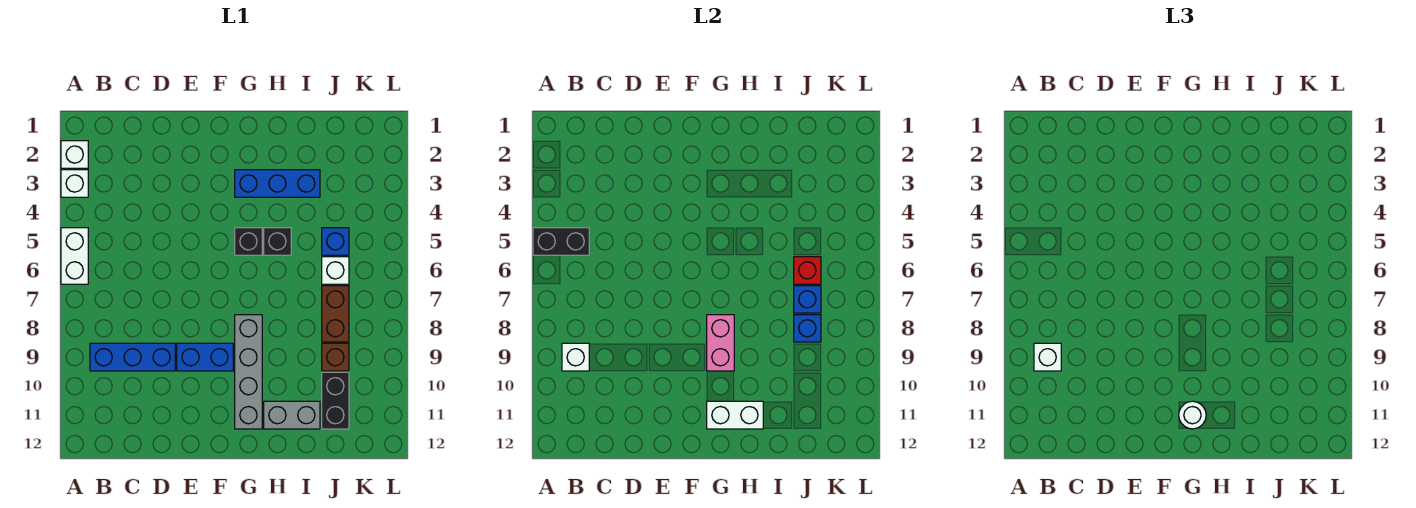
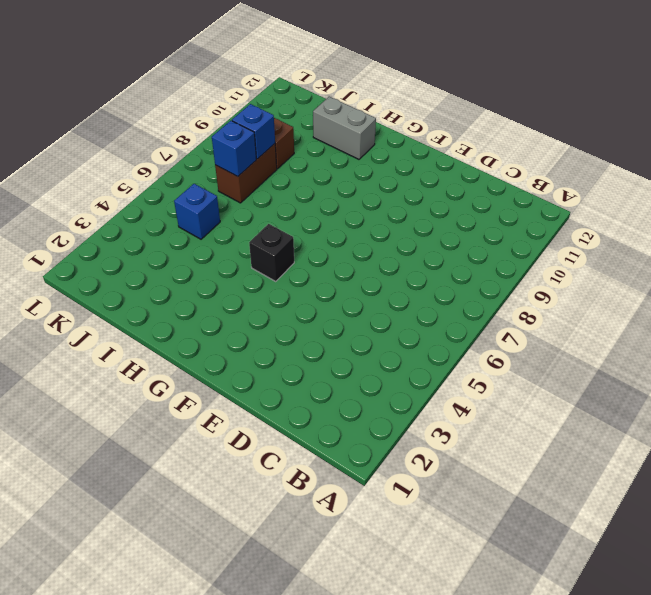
none -> white 1x1 brick [61,141,88,168]
none -> white 1x1 brick [61,170,88,197]
none -> white 1x2 brick [61,228,88,284]

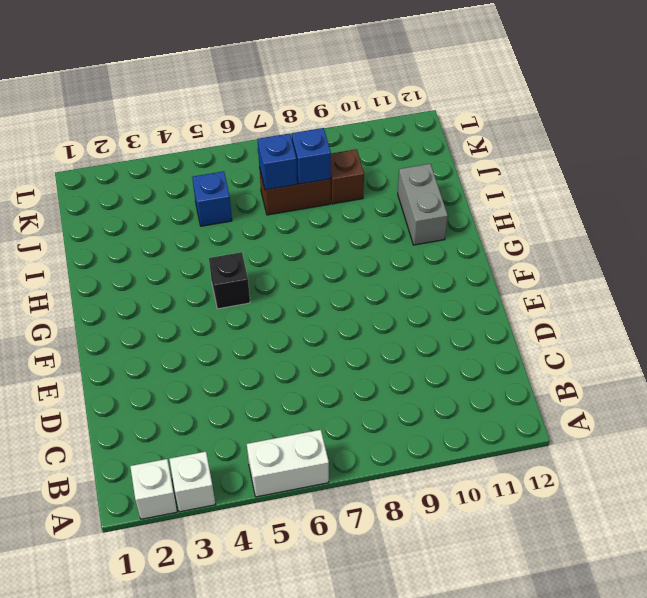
none -> blue 1x3 brick [90,343,175,371]
none -> blue 1x2 brick [177,343,233,371]
none -> blue 1x3 brick [235,170,320,197]

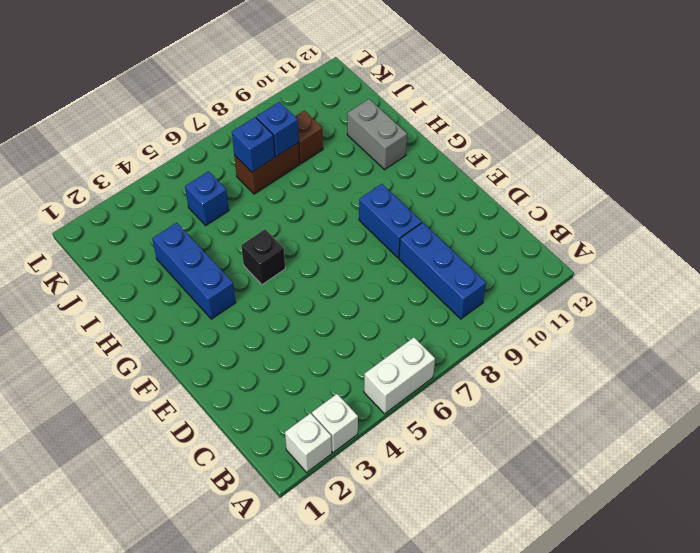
none -> grey 1x4 brick [235,315,262,429]
none -> black 1x1 brick [264,228,291,255]
none -> white 1x1 brick [322,257,349,284]

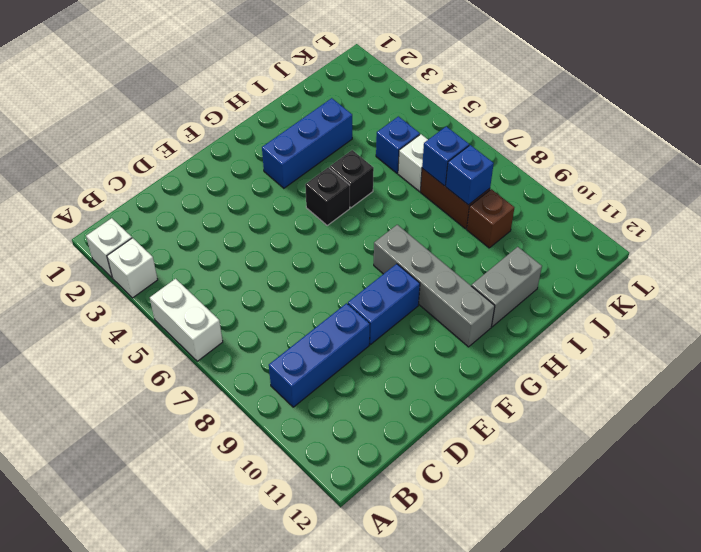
none -> black 1x2 brick [322,372,349,429]
none -> black 1x2 brick [533,228,589,255]
none -> white 1x1 brick [562,343,589,371]

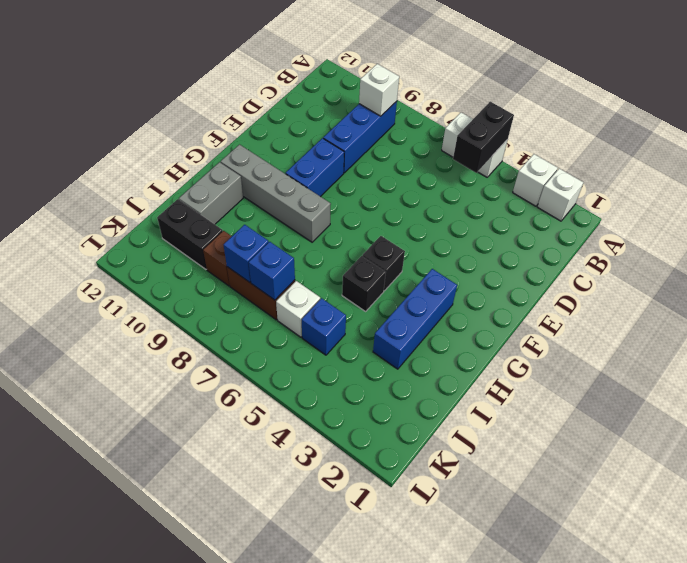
none -> pink 1x2 brick [707,315,734,371]
none -> white 1x2 brick [707,401,763,429]
none -> red 1x1 brick [794,257,821,284]

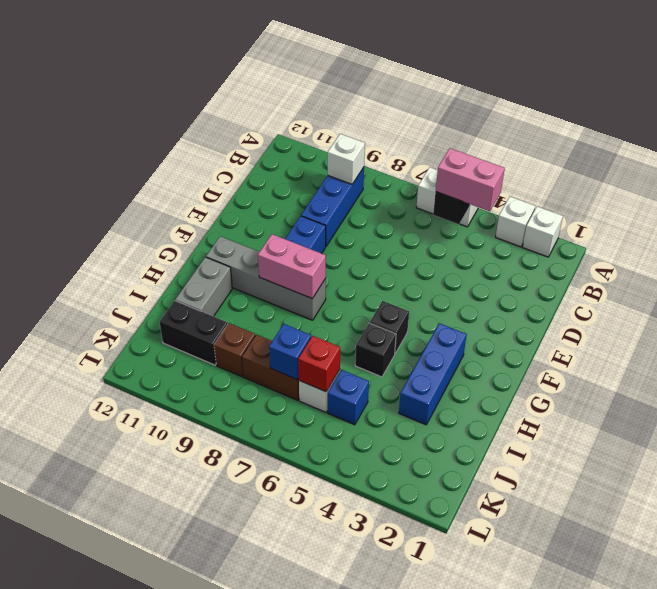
pink 1x2 brick [436,148,505,211] -> none
none -> white 1x2 brick [707,401,763,429]
none -> blue 1x1 brick [794,315,821,342]
none -> white 1x1 brick [1034,343,1061,371]

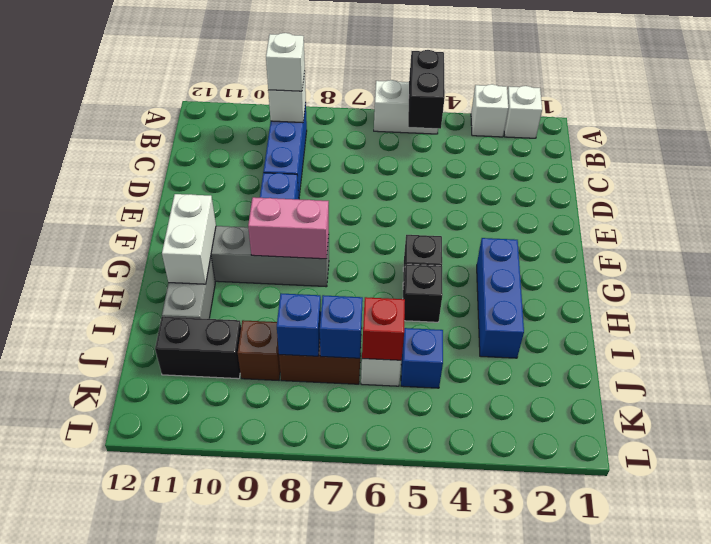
none -> white 1x1 round brick [1179,401,1206,429]

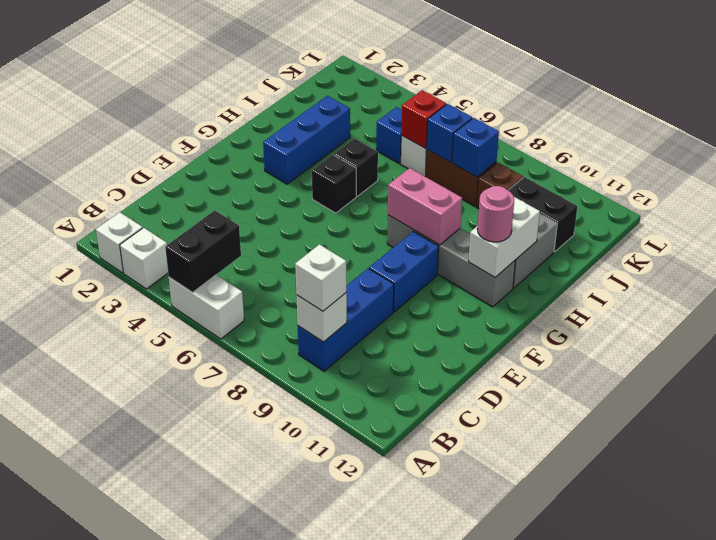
pink 1x1 round brick [477,186,514,242] -> white 1x1 round brick [1179,401,1206,429]

